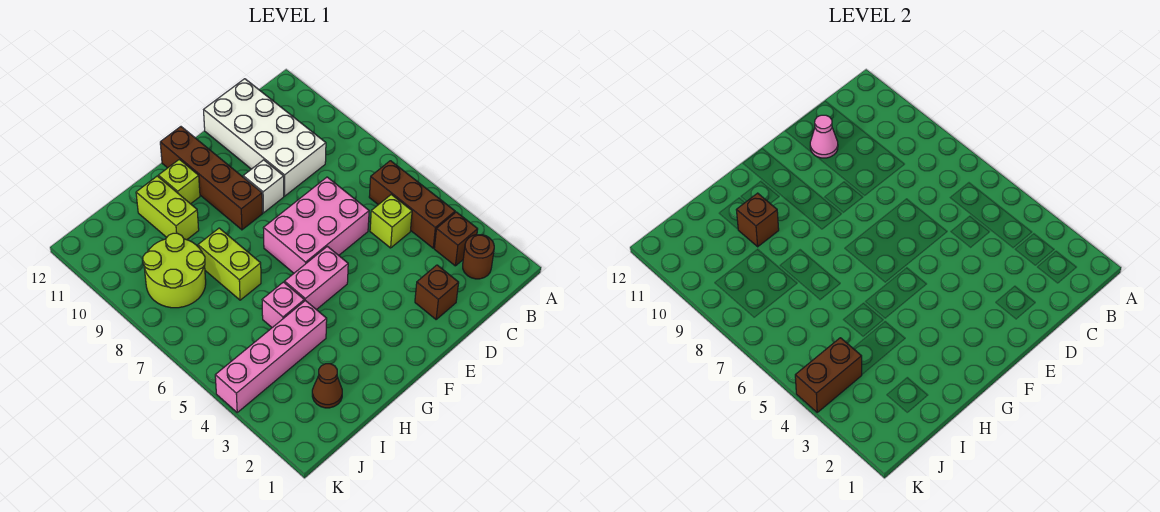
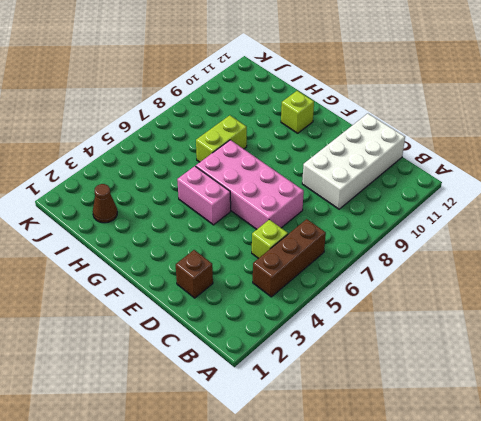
pink 2x4 brick [196,140,304,229] -> pink 2x3 brick [264,177,369,273]
none -> brown 1x1 round brick [463,235,494,279]
none -> brown 1x1 brick [434,212,478,266]
none -> white 1x1 brick [243,160,284,213]

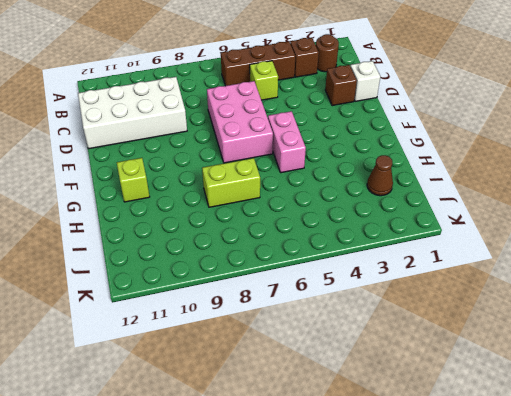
white 1x1 brick [350,61,380,101] -> white 1x1 brick moved to [243,160,284,213]
none -> brown 1x4 brick [160,127,262,230]
none -> pink 1x4 brick [215,300,327,412]
none -> pink 1x1 brick [262,282,304,328]

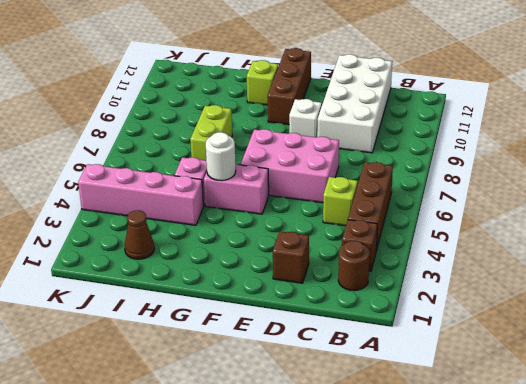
brown 1x3 brick [268,48,311,125] -> brown 1x4 brick [160,127,262,230]
white 1x1 round brick [206,132,236,181] -> none
none -> lime 1x2 brick [136,176,199,240]
none -> lime 2x2 round brick [143,233,206,308]
none -> pink 1x1 cone [810,115,838,158]

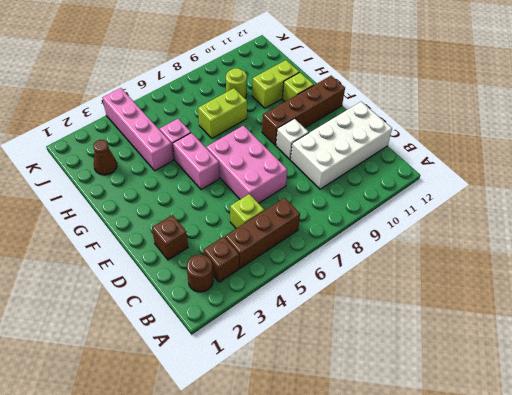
lime 1x1 round brick [226,68,247,98] -> lime 2x2 round brick [143,233,206,308]
none -> pink 1x1 cone [810,115,838,158]
none -> brown 1x1 brick [737,193,779,247]
none -> brown 1x2 brick [795,338,862,412]

